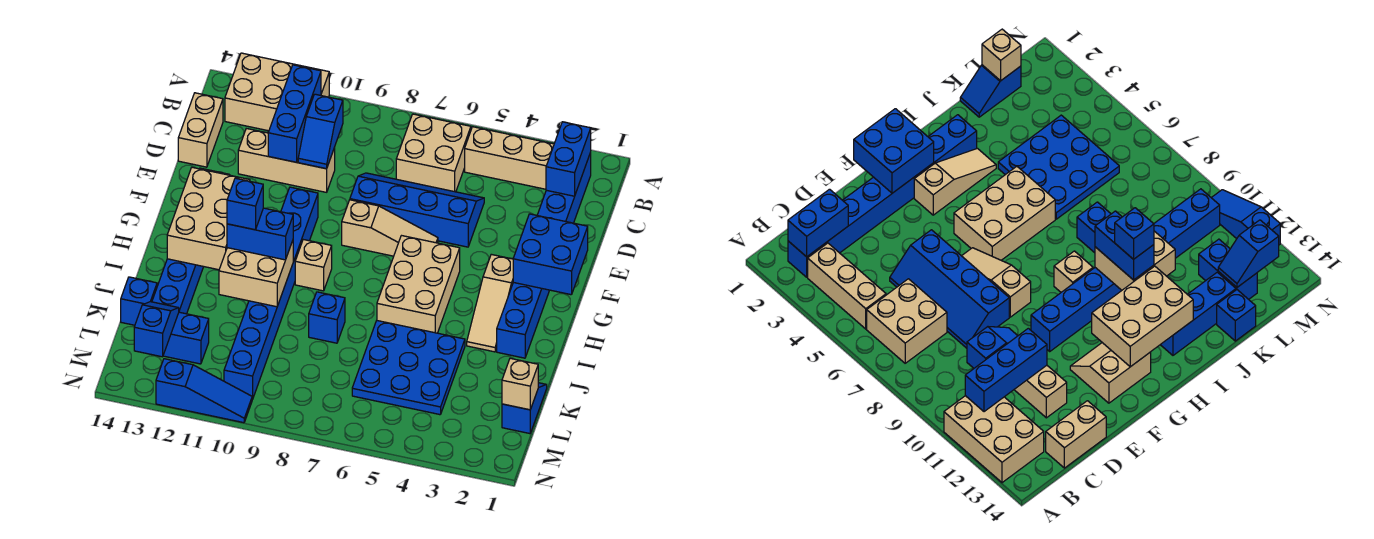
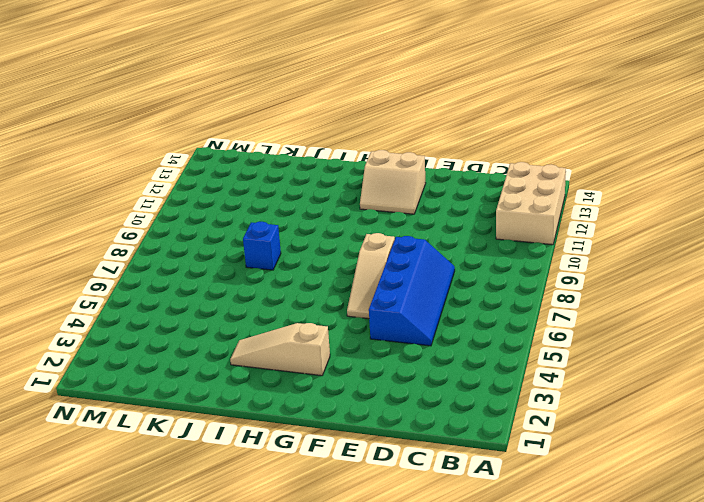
none -> blue 1x8 brick [497,153,591,358]
none -> tan 1x3 brick [465,127,554,189]
none -> tan 2x2 brick [396,114,471,192]
none -> tan 1x2 brick [178,93,223,167]

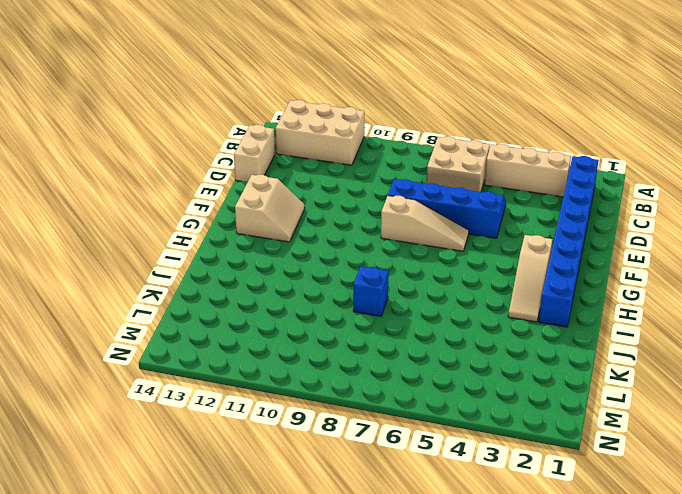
none -> tan 1x3 brick [238,128,335,192]
none -> blue 1x8 brick [224,187,318,399]
none -> tan 2x3 brick [377,236,460,333]
none -> tan 1x1 brick [295,240,332,291]

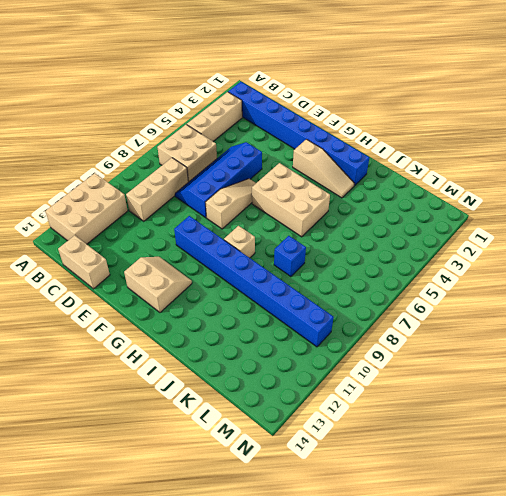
tan 1x3 brick [126,158,188,221] -> tan 1x3 brick moved to [238,128,335,192]
none -> blue 1x3 brick [152,259,204,314]
none -> blue 3x3 plate [352,321,465,415]
none -> blue 1x2 slope [502,383,547,434]
none -> blue 1x1 brick [121,277,157,325]

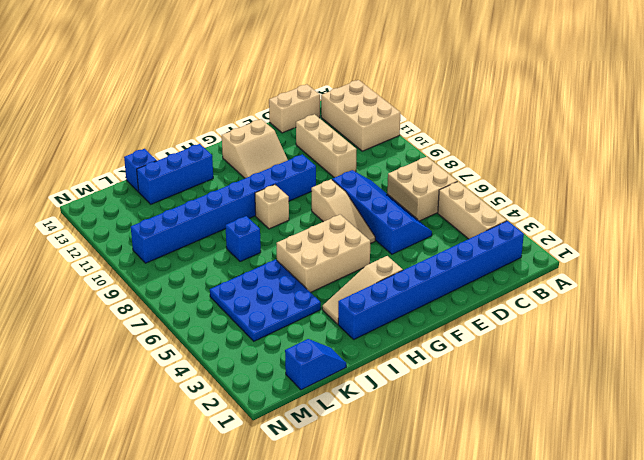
none -> blue 1x2 brick [163,312,209,364]
none -> blue 1x3 slope [156,359,252,423]
none -> blue 1x2 brick [546,122,591,196]
none -> blue 1x3 brick [268,65,321,162]

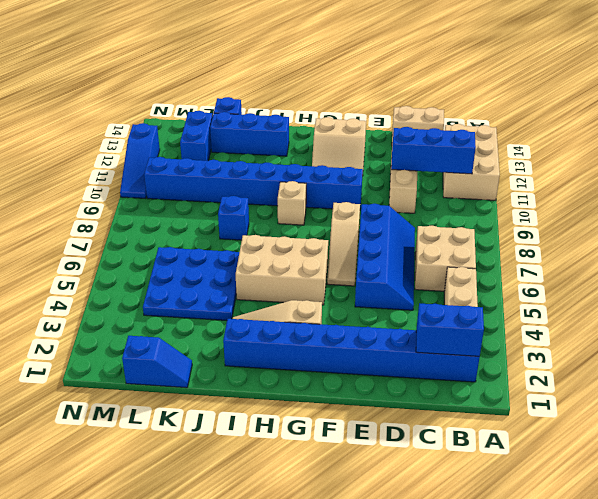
none -> blue 1x2 slope [298,94,343,169]
none -> blue 2x2 brick [513,214,588,295]
none -> tan 2x3 brick [167,167,250,270]
none -> tan 2x2 brick [219,241,293,307]

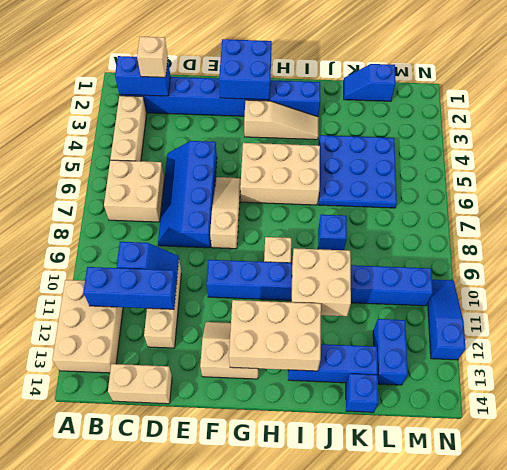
tan 1x1 brick [137,37,168,77] -> tan 1x1 brick moved to [502,358,538,410]
none -> blue 1x2 slope [134,302,179,357]
none -> blue 1x2 brick [227,208,293,260]
none -> blue 1x1 brick [227,178,263,230]

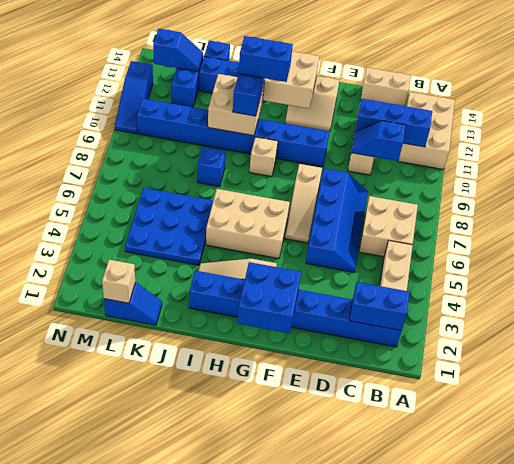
blue 1x2 brick [239,36,293,82] -> blue 1x1 brick [227,178,263,230]

